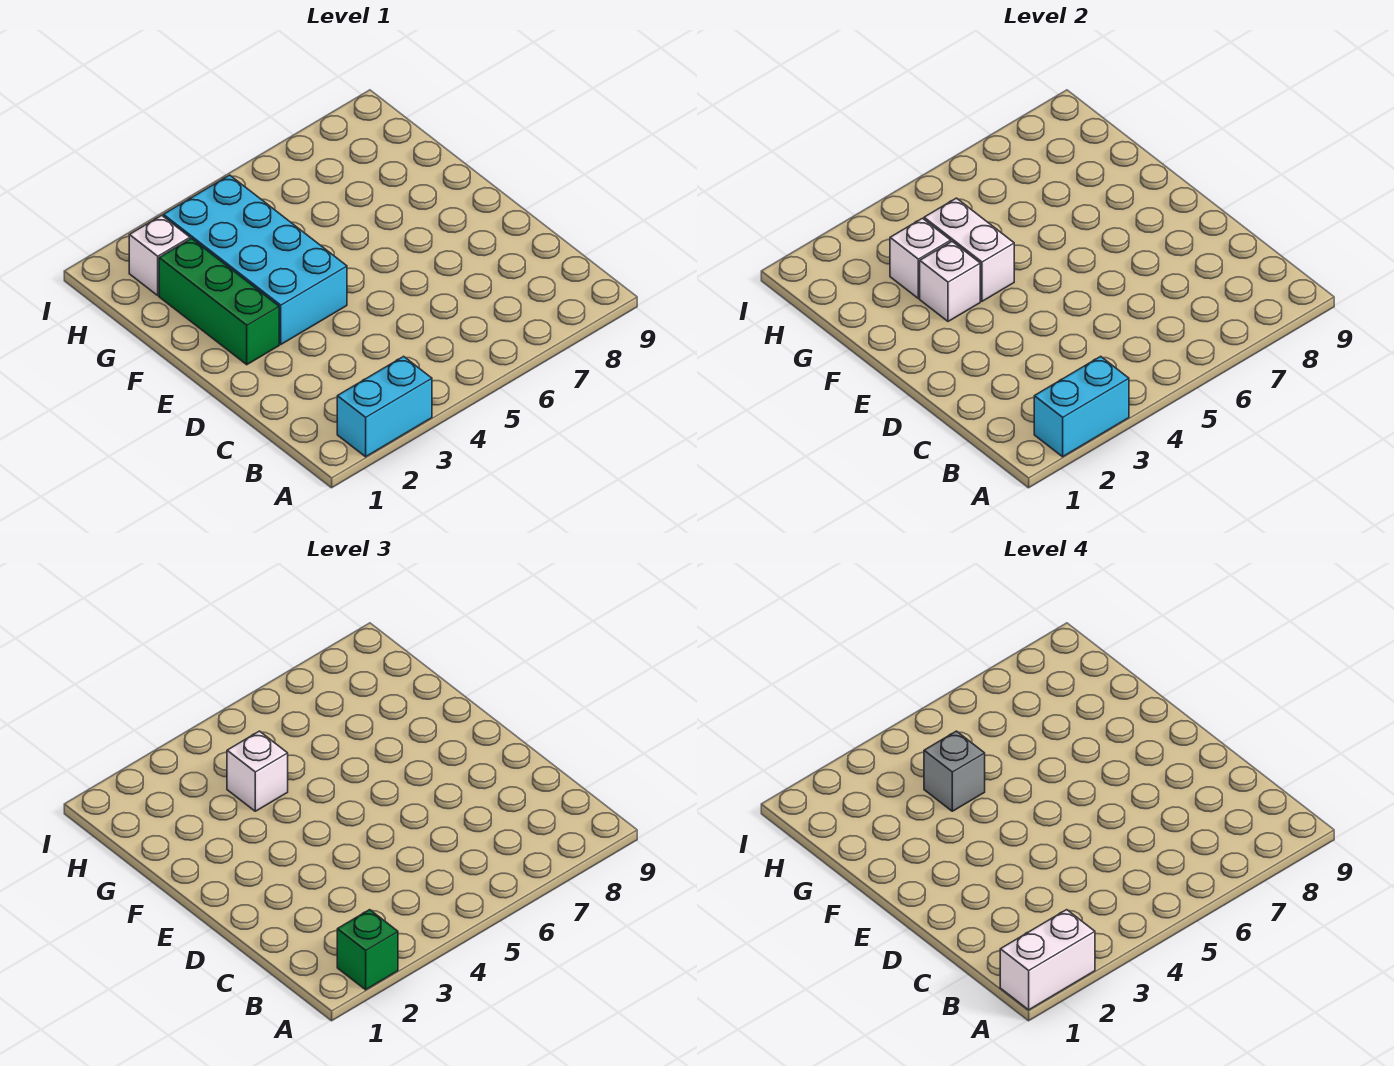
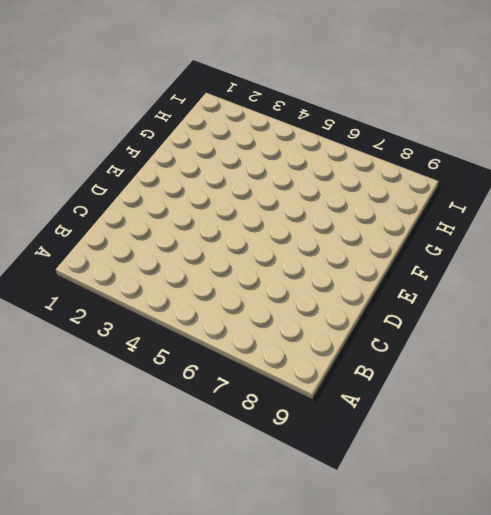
none -> cyan 1x2 brick [337,356,432,457]
none -> green 1x3 brick [159,239,279,365]
none -> cyan 2x4 brick [163,175,347,344]

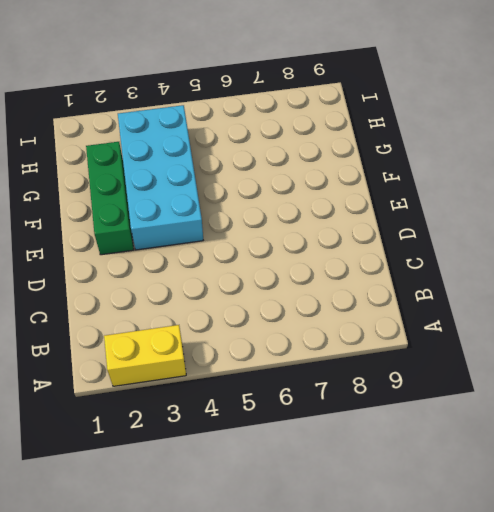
yellow 1x2 brick [104,325,186,386] -> cyan 1x2 brick [337,356,432,457]
none -> white 1x1 brick [129,215,190,295]
none -> cyan 1x2 brick [1034,356,1129,457]
none -> white 1x1 brick [920,241,980,321]

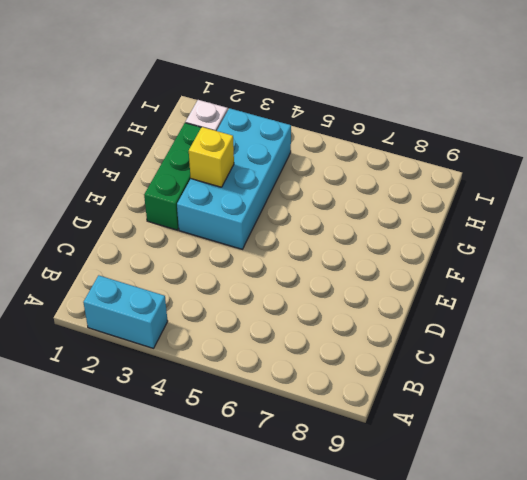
yellow 1x1 brick [189,127,234,187] -> white 1x1 brick [920,241,980,321]
none -> cyan 1x2 brick [1034,356,1129,457]
none -> white 1x2 brick [924,198,1014,301]
none -> white 1x1 brick [890,218,951,298]

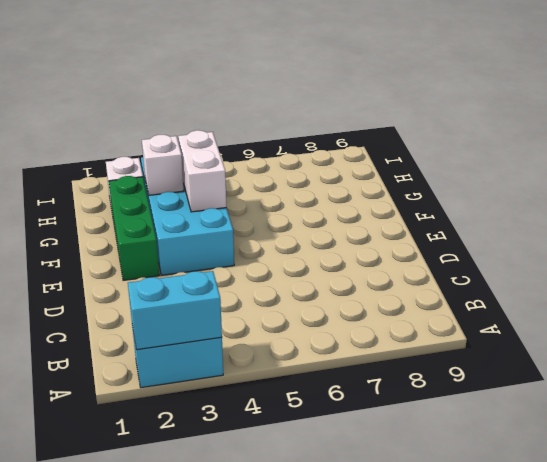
none -> white 1x1 brick [920,241,980,321]
none -> green 1x1 brick [337,910,398,990]
none -> white 1x1 brick [227,731,288,811]

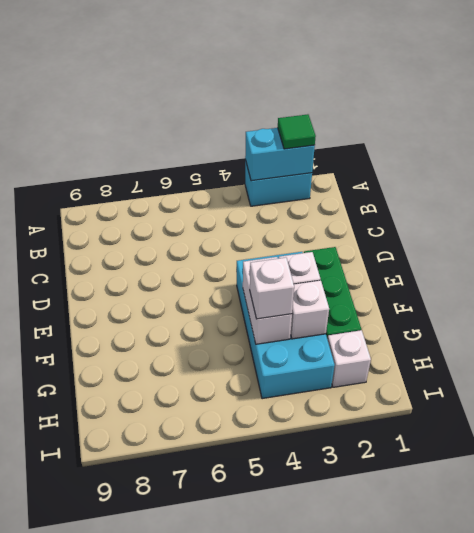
green 1x1 tile [278,114,316,149] -> green 1x1 brick [337,910,398,990]
none -> white 1x2 brick [1000,910,1095,1010]
none -> grey 1x1 brick [924,731,985,811]

